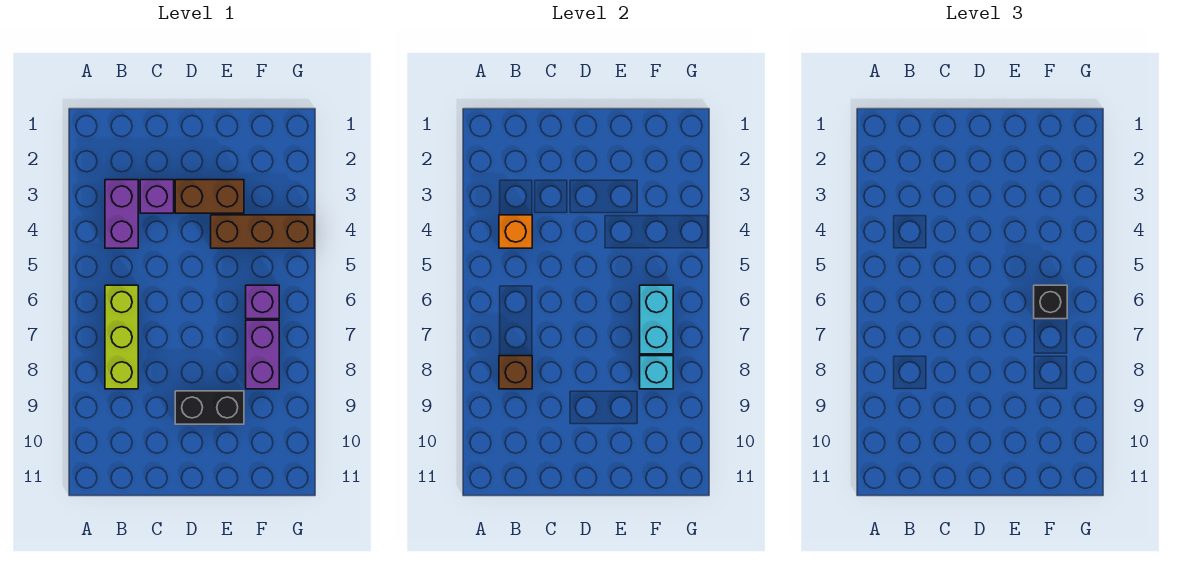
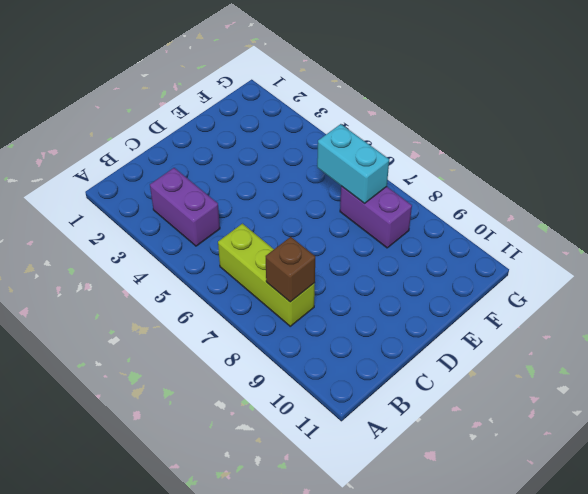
none -> purple 1x1 brick [140,180,174,213]
none -> brown 1x2 brick [175,180,244,213]
none -> black 1x2 brick [175,391,244,424]

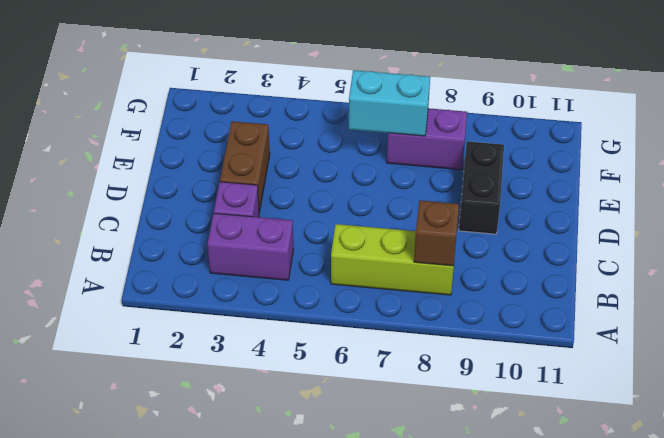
none -> brown 1x3 brick [211,215,314,248]
none -> purple 1x1 brick [246,285,279,319]
none -> orange 1x1 brick [499,215,532,248]

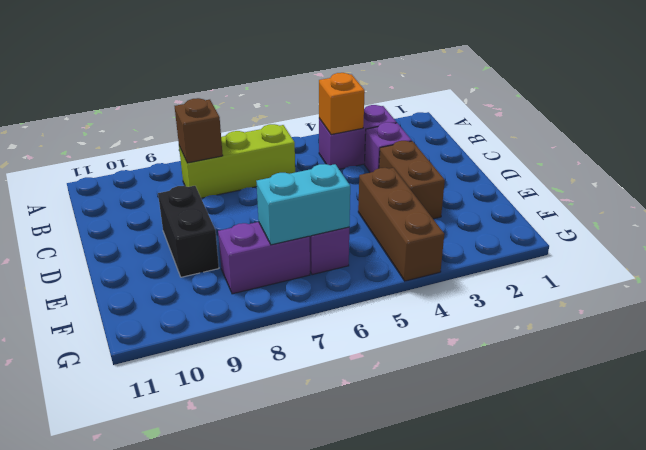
none -> cyan 1x1 brick [640,356,673,389]
none -> black 1x1 brick [1034,285,1067,319]

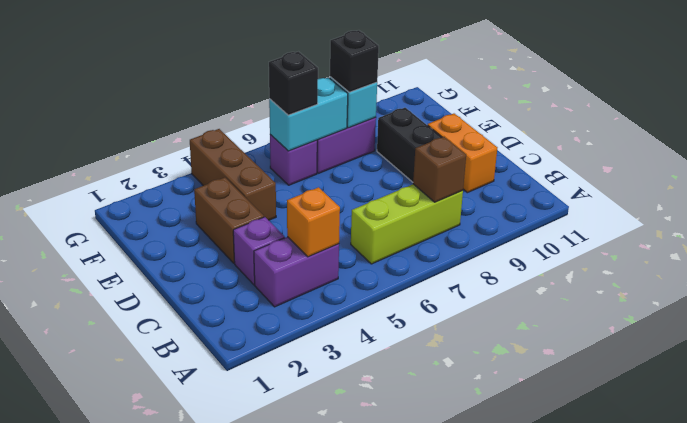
orange 1x2 brick [428,114,497,193] -> none
black 1x1 brick [330,30,379,92] -> none

